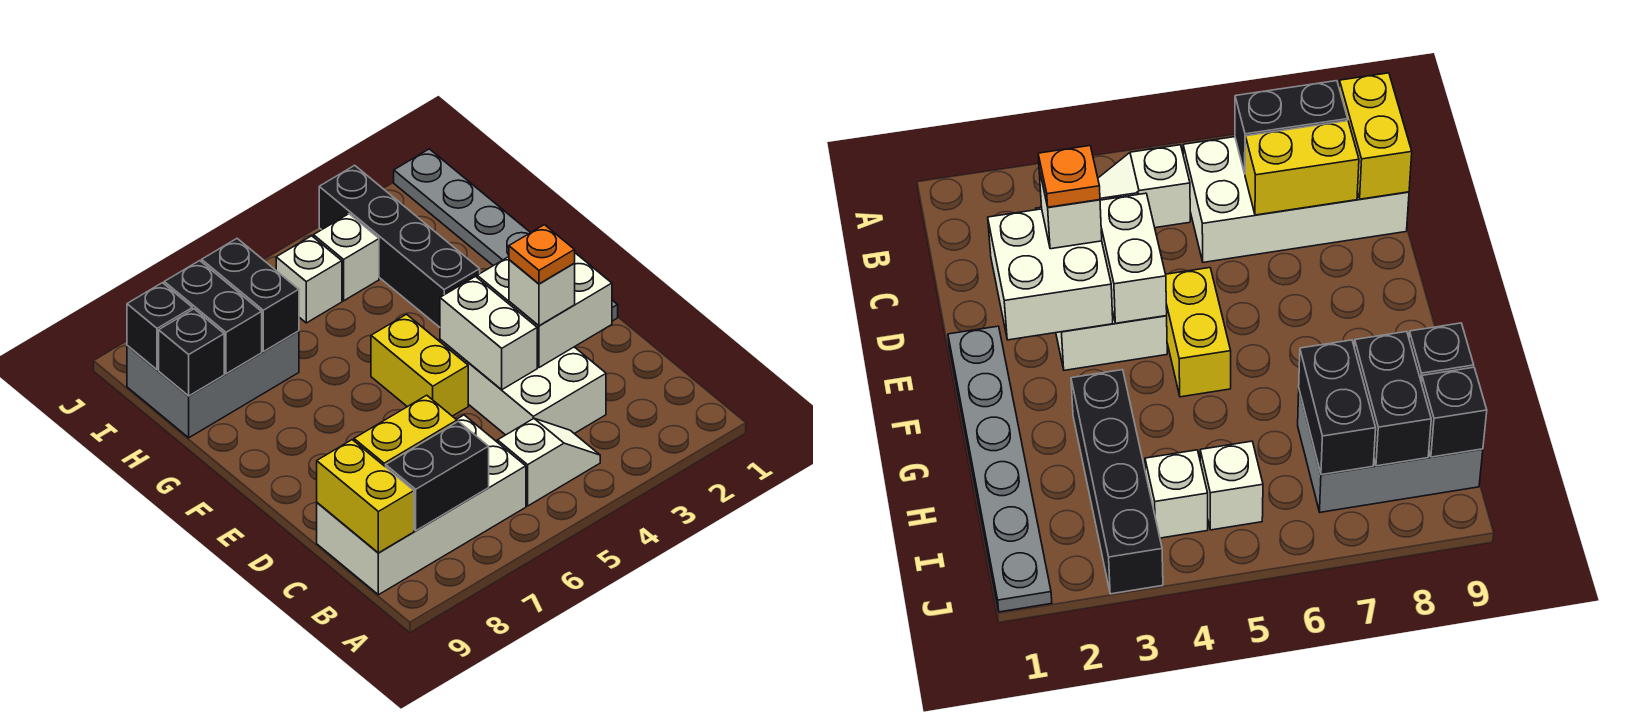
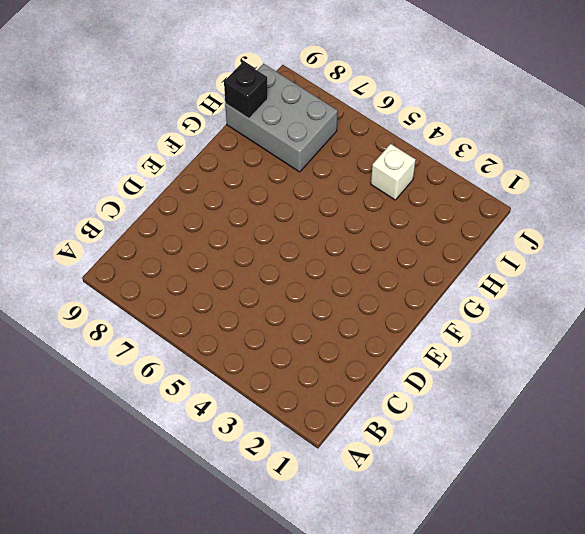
none -> white 1x2 slope [498,418,600,506]
none -> white 2x4 brick [317,415,526,595]
none -> white 2x3 brick [440,340,606,435]

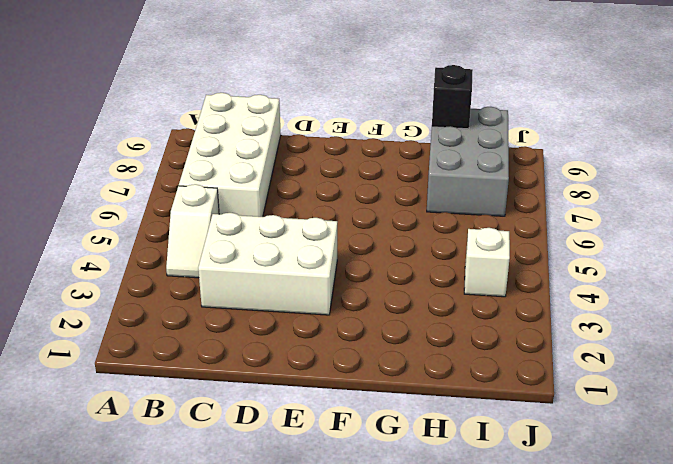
none -> grey 1x6 plate [394,149,618,321]
none -> yellow 1x2 brick [371,314,468,416]
none -> black 1x4 brick [319,165,480,327]

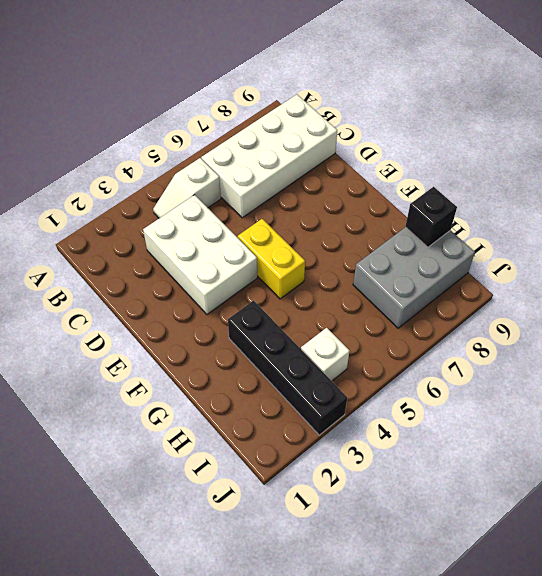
none -> grey 1x6 plate [394,149,618,321]
none -> white 1x1 brick [276,236,342,323]
none -> black 1x2 brick [386,421,489,531]

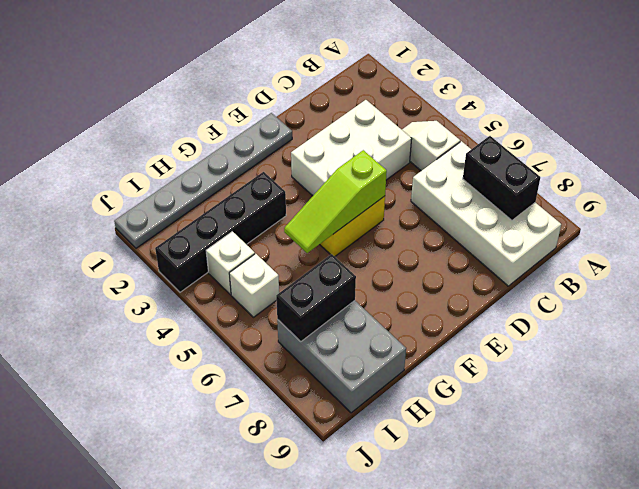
lime 1x3 slope [284,150,387,253] -> none
none -> yellow 1x2 brick [317,440,414,553]
none -> yellow 1x2 brick [354,395,457,467]
none -> white 2x2 brick [477,253,612,368]

